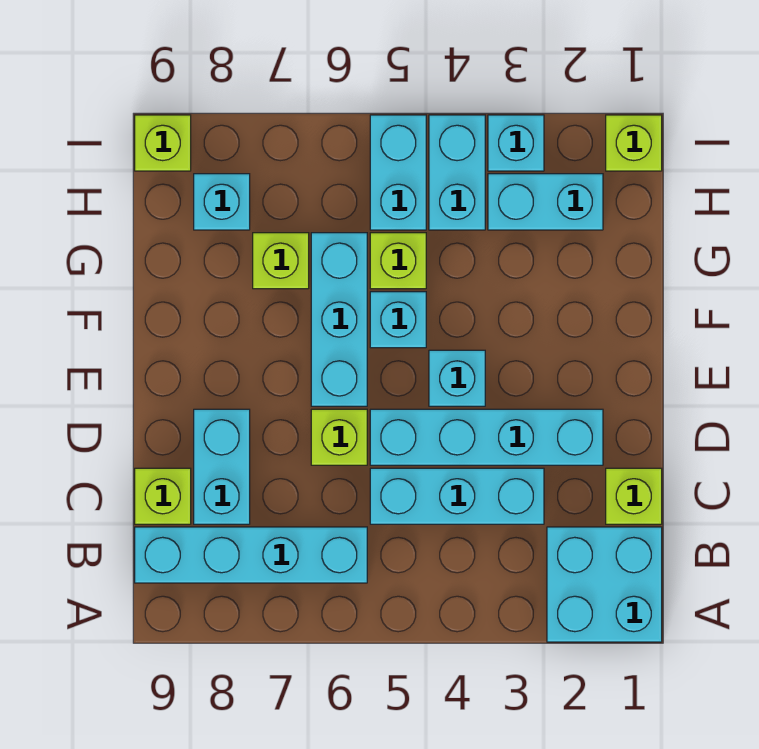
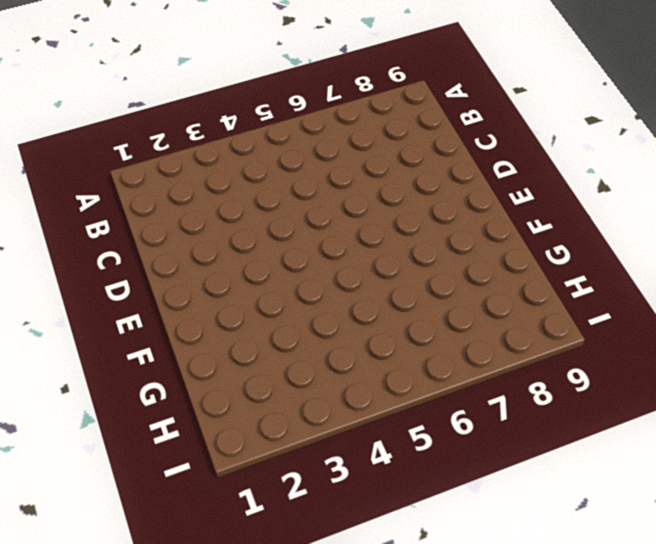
none -> cyan 2x2 brick [547,527,662,642]
none -> cyan 1x4 brick [135,527,367,583]
none -> lime 1x1 brick [606,468,662,524]

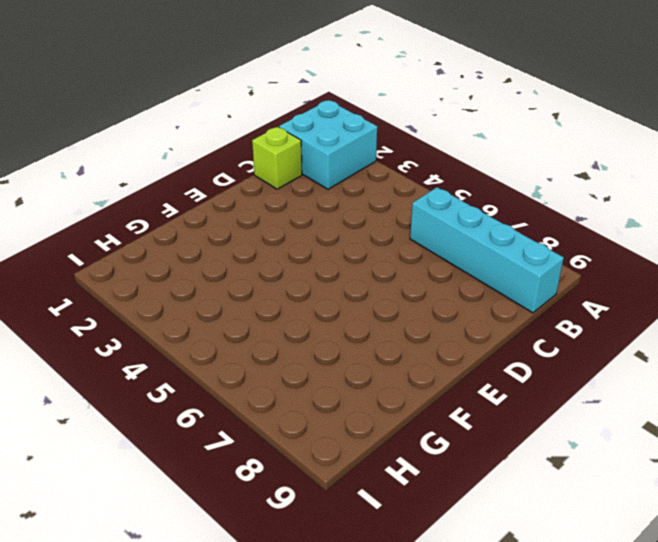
none -> cyan 1x3 brick [370,468,544,524]
none -> cyan 1x2 brick [194,409,250,524]
none -> lime 1x1 brick [135,468,191,524]

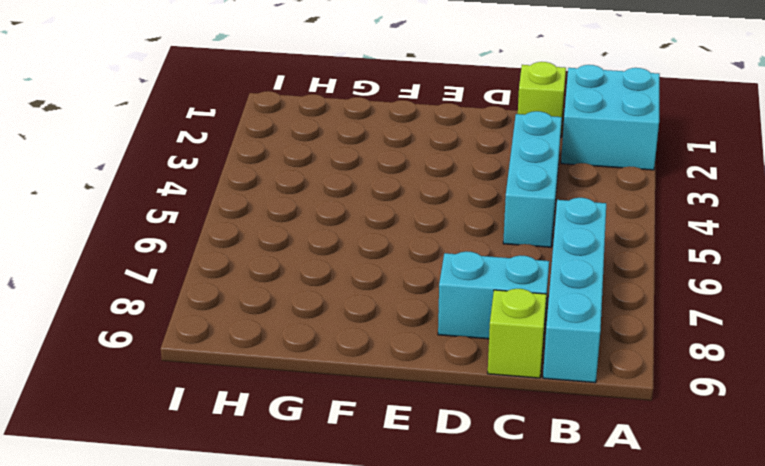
none -> cyan 1x4 brick [370,409,603,465]
none -> lime 1x1 brick [311,409,367,465]
none -> cyan 1x1 brick [429,350,485,406]

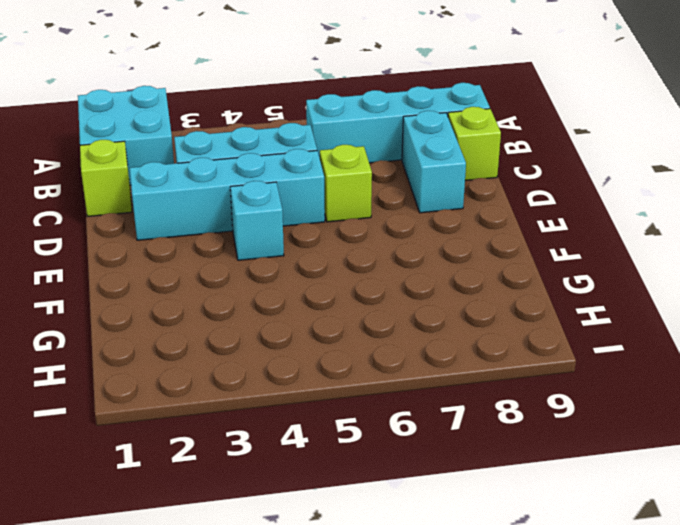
none -> cyan 1x3 brick [311,233,367,406]
none -> cyan 1x1 brick [370,292,426,348]
none -> lime 1x1 brick [370,233,426,289]

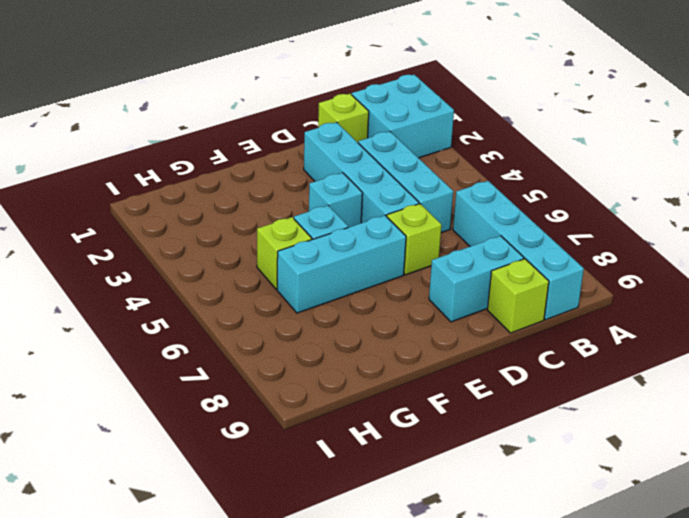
none -> lime 1x1 brick [253,233,309,289]
none -> cyan 1x2 brick [488,174,603,230]
none -> cyan 1x2 brick [429,115,485,230]

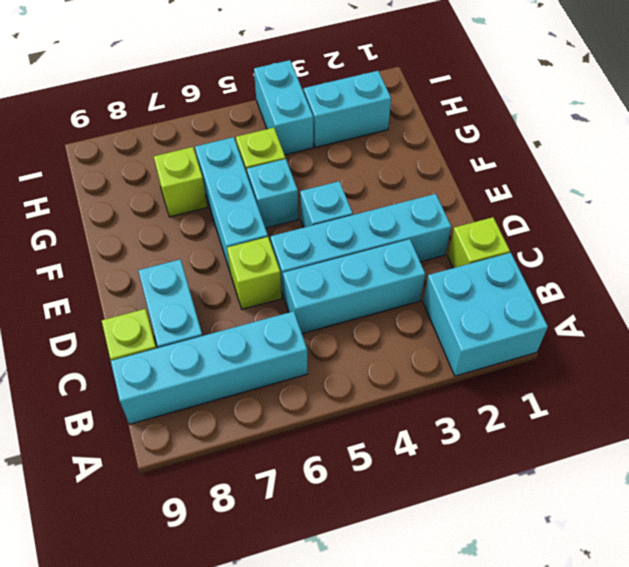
none -> cyan 1x2 brick [370,115,426,230]
none -> cyan 1x1 brick [194,174,250,230]
none -> lime 1x1 brick [606,115,662,171]

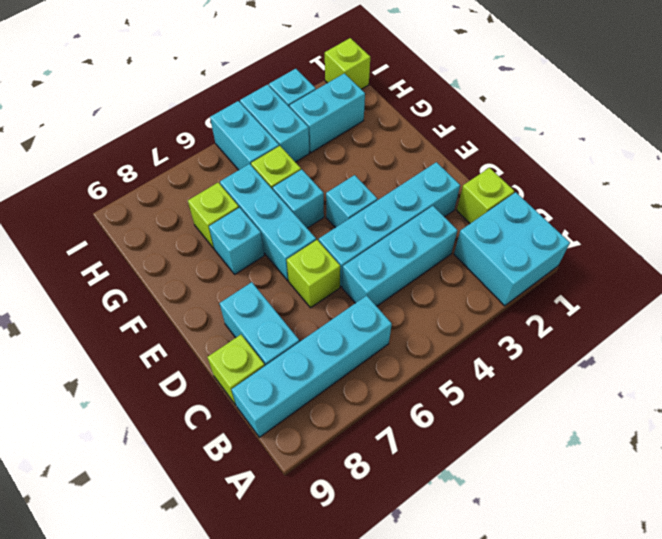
cyan 1x1 brick [209,208,264,274] -> cyan 1x1 brick moved to [194,174,250,230]
none -> lime 1x1 brick [135,115,191,171]

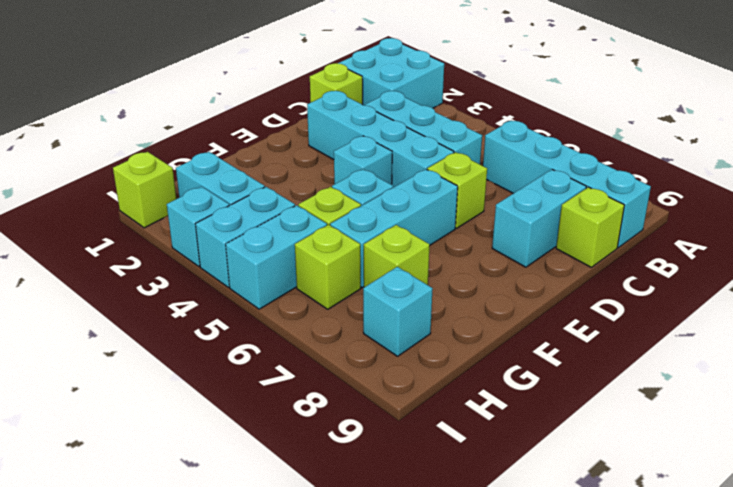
lime 1x1 brick [295,225,361,309] -> lime 1x1 brick moved to [135,115,191,171]

